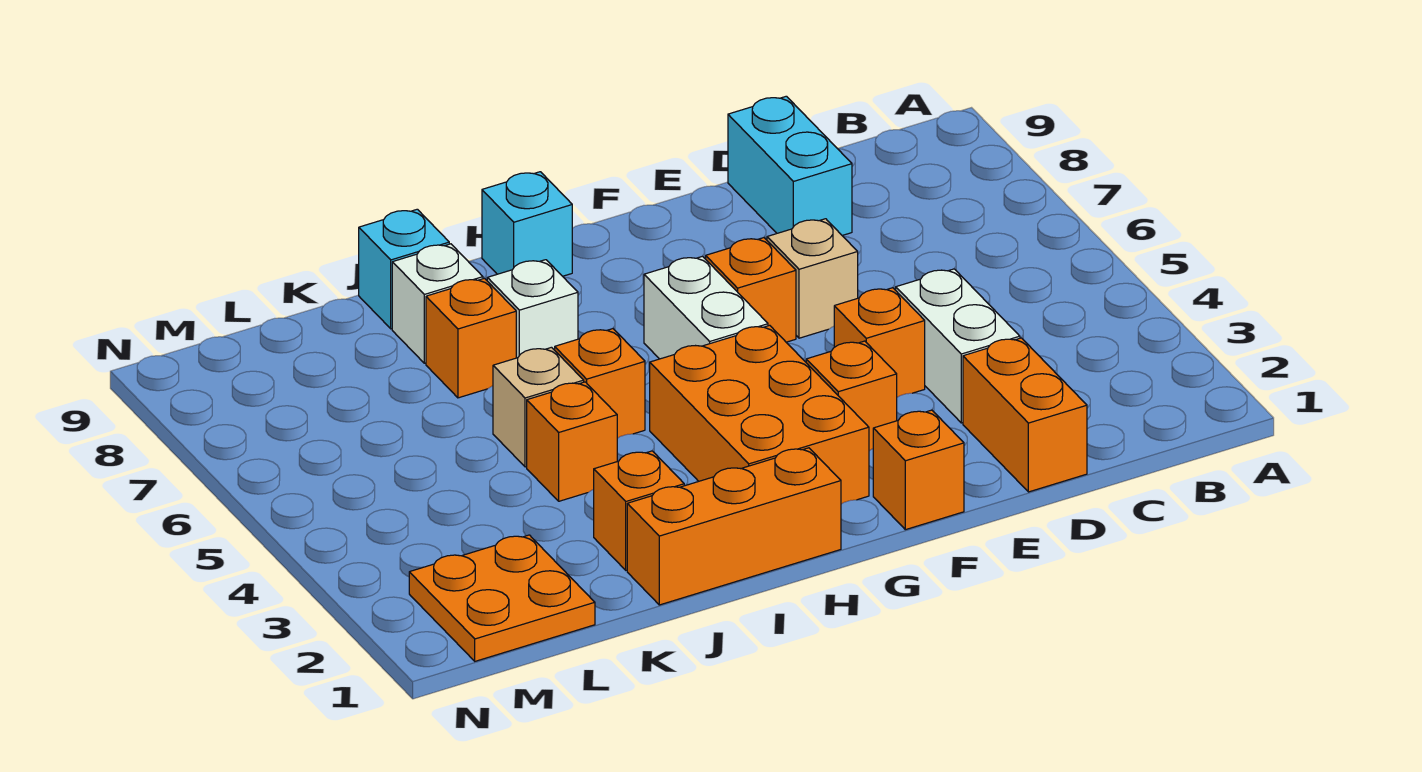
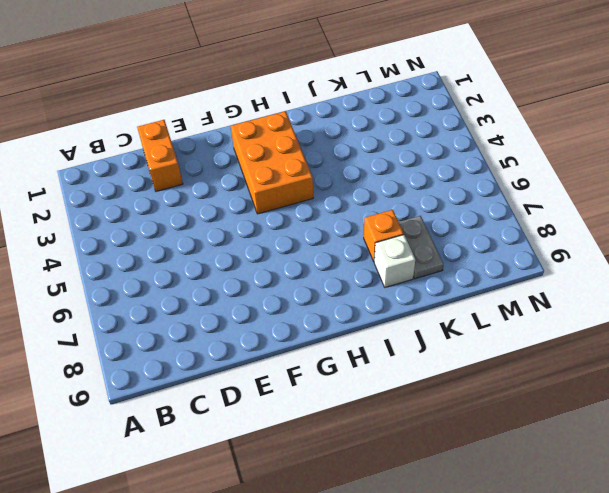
grey 1x2 plate [399,216,444,279] -> none
none -> white 1x2 brick [896,269,1020,423]
none -> cyan 1x2 brick [728,96,852,235]
none -> orange 1x1 brick [834,288,925,397]

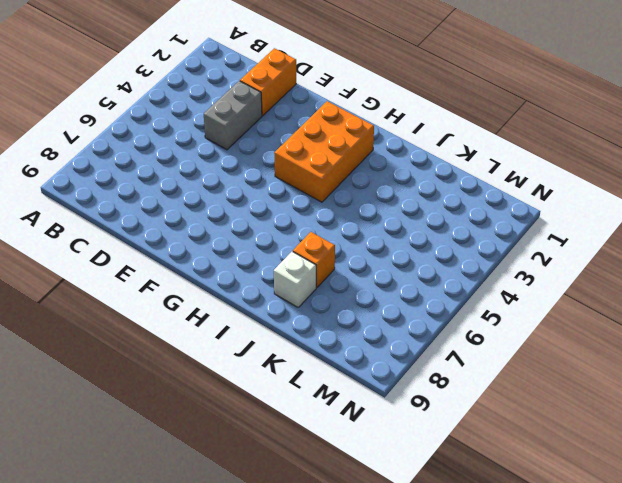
grey 1x2 brick [204,81,262,150] -> white 1x2 brick [896,269,1020,423]
none -> cyan 1x2 brick [728,96,852,235]
none -> orange 1x1 brick [834,288,925,397]
none -> tan 1x1 brick [767,219,858,338]

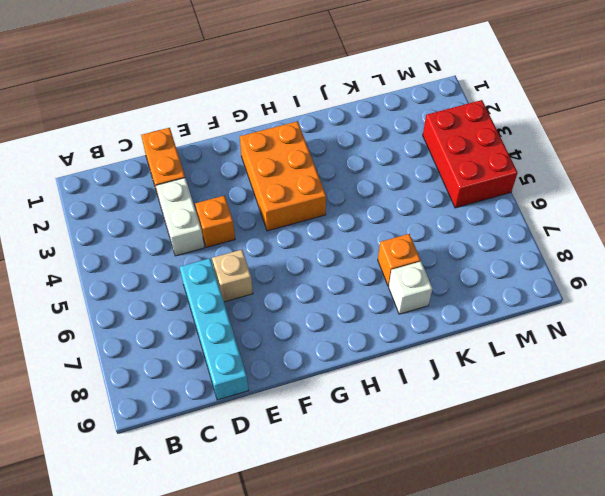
cyan 1x4 brick [180,258,249,400] -> cyan 1x2 brick [728,96,852,235]
red 2x3 brick [423,100,518,208] -> none
none -> orange 1x1 brick [873,410,964,530]
none -> orange 1x1 brick [806,341,897,451]
none -> orange 1x1 brick [706,238,796,342]

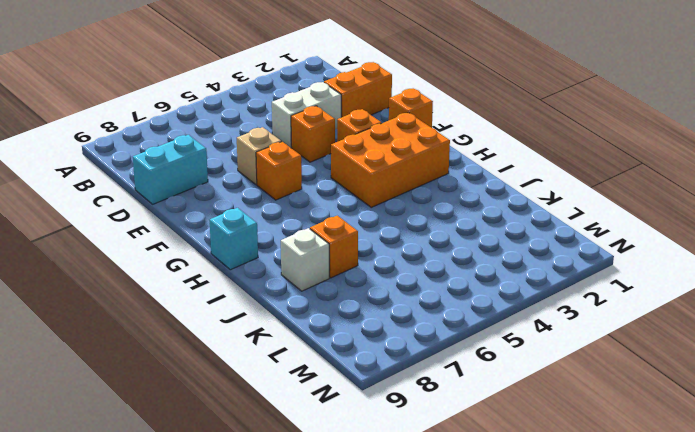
none -> white 1x2 brick [644,256,768,359]
none -> orange 1x3 brick [627,448,841,605]
none -> orange 1x1 brick [555,329,645,438]

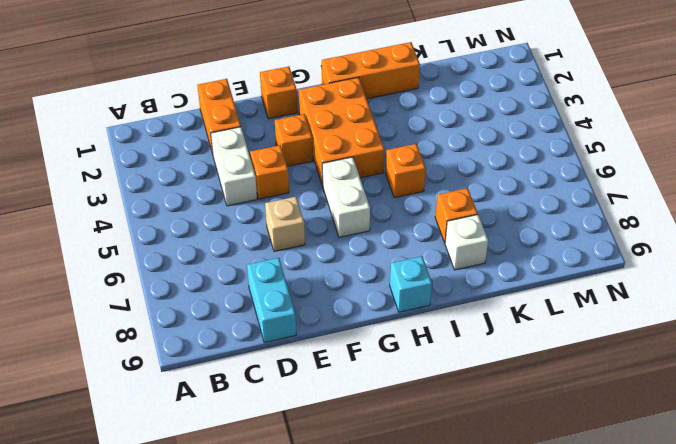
none -> orange 1x1 brick [706,238,796,342]
none -> white 1x1 brick [487,260,578,358]
none -> orange 1x1 brick [594,451,684,570]

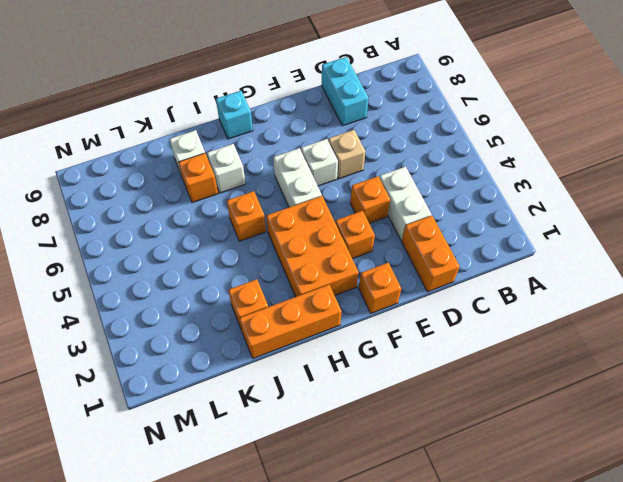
white 1x1 brick [301,139,338,186] -> orange 1x1 brick [706,238,796,342]
none -> orange 1x1 brick [527,382,617,501]
none -> tan 1x1 brick [493,347,584,467]
none -> cyan 1x1 brick [359,209,449,329]

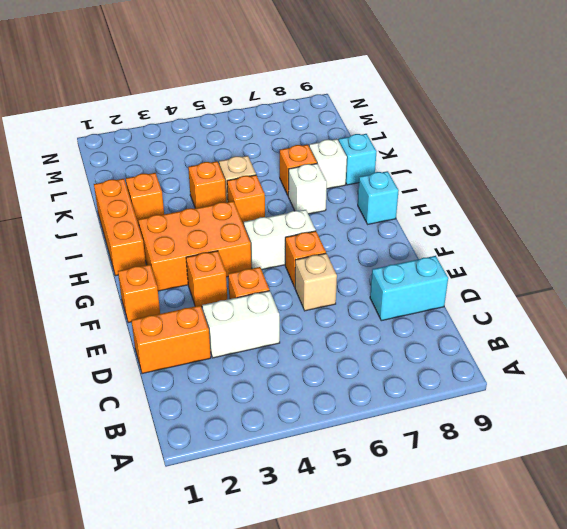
none -> orange 2x2 plate [409,535,595,661]

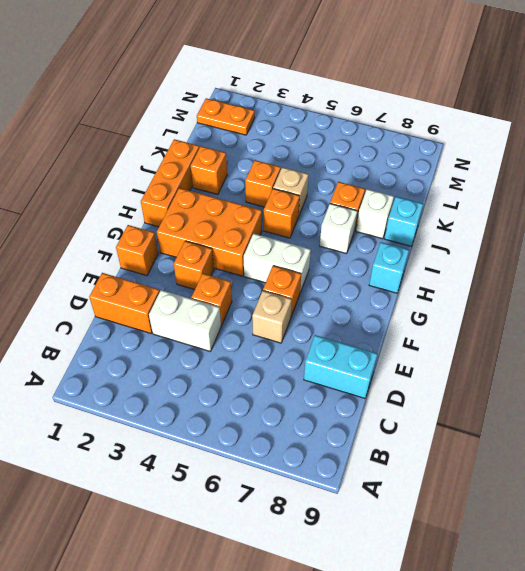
orange 1x2 plate [197,98,255,135] -> orange 2x2 plate [409,535,595,661]

